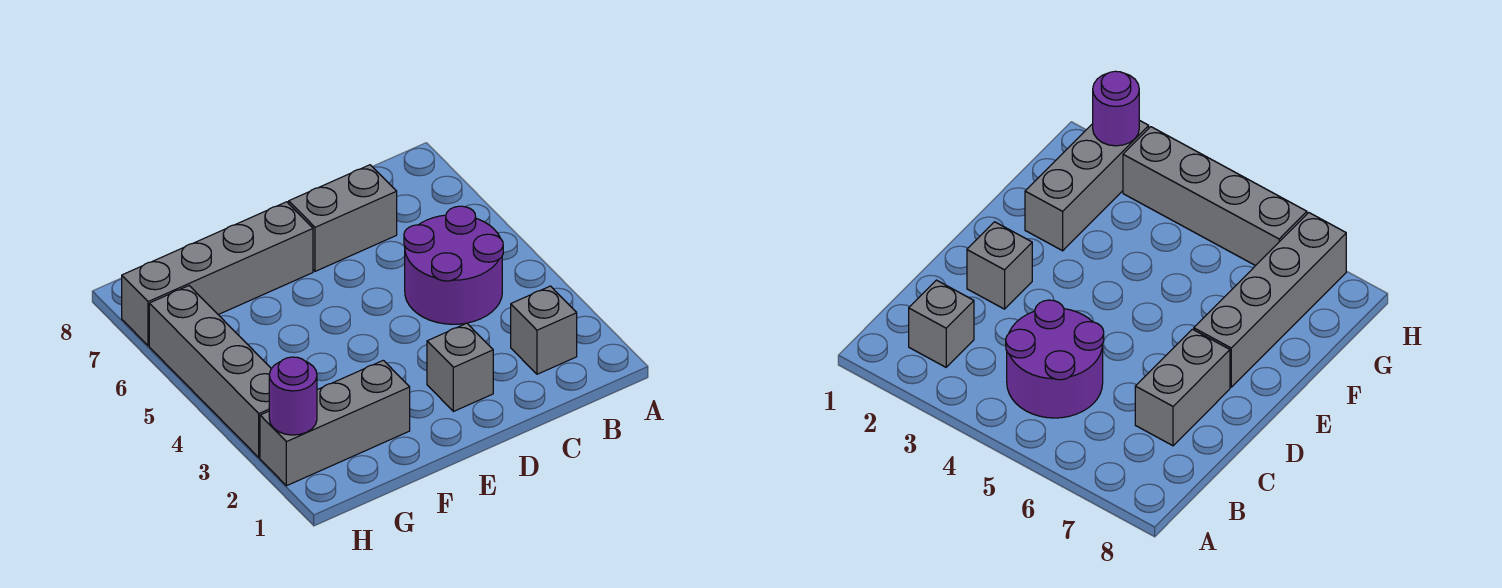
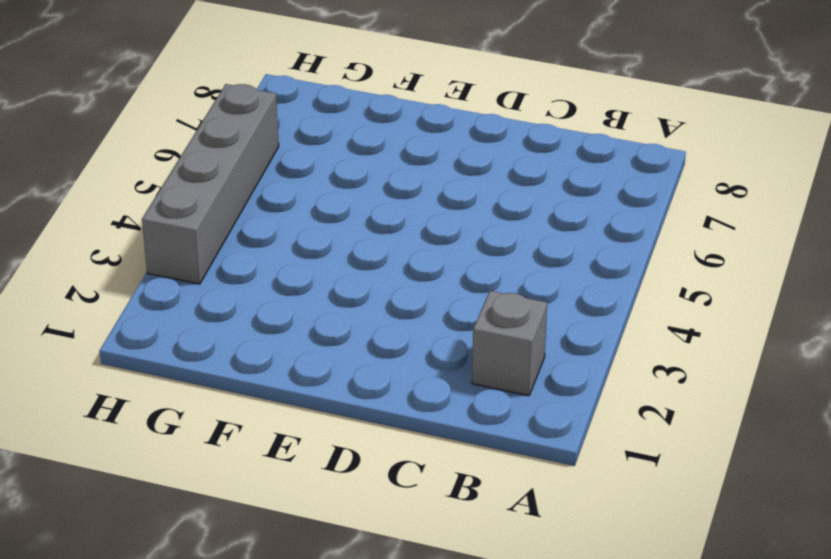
none -> purple 2x2 round brick [404,206,503,324]
none -> grey 1x2 brick [289,165,397,271]

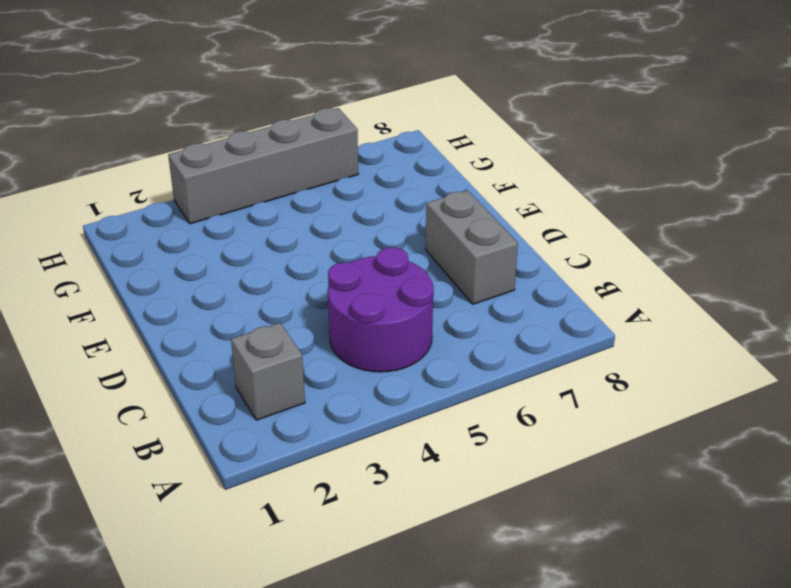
none -> grey 1x1 brick [427,323,493,411]
none -> grey 1x4 brick [122,202,313,346]

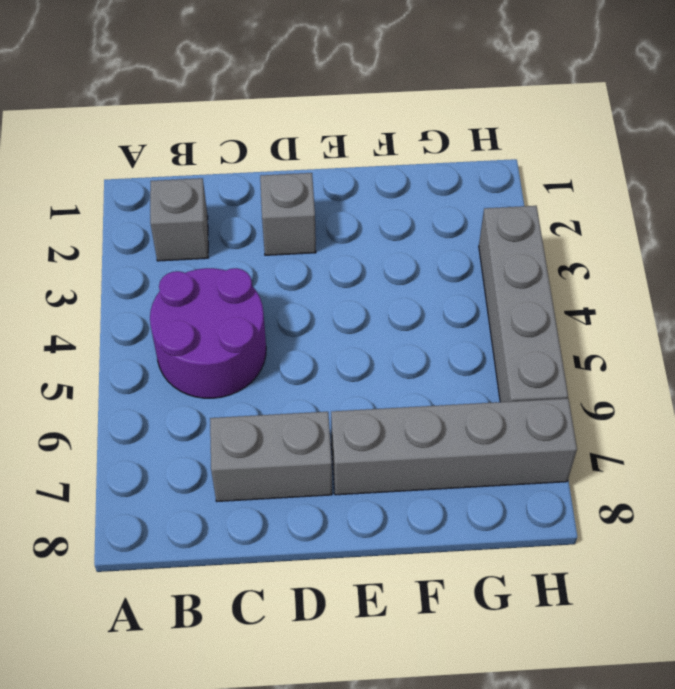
none -> grey 1x3 brick [260,360,410,486]
none -> purple 1x1 round brick [269,357,317,435]

